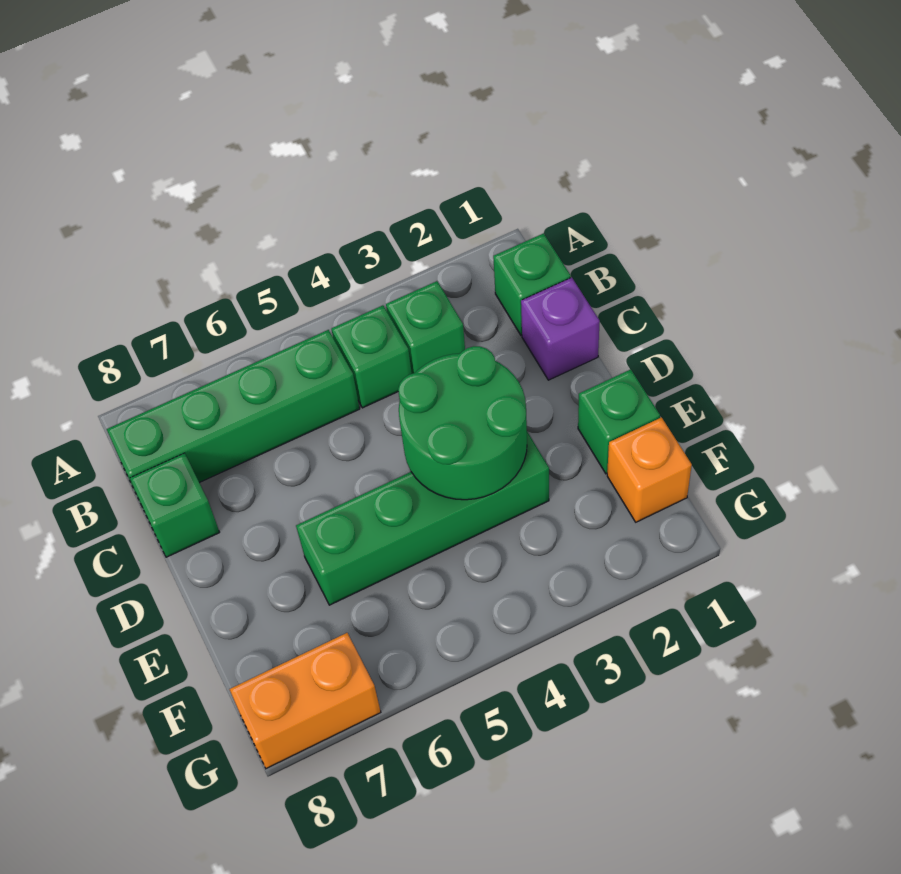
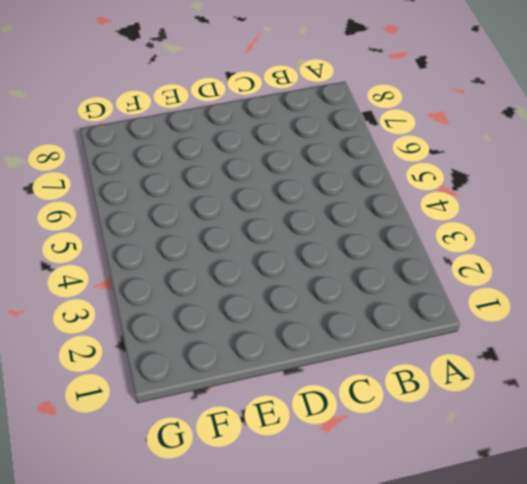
none -> green 1x1 brick [493,233,571,335]
none -> green 1x1 brick [386,281,465,374]

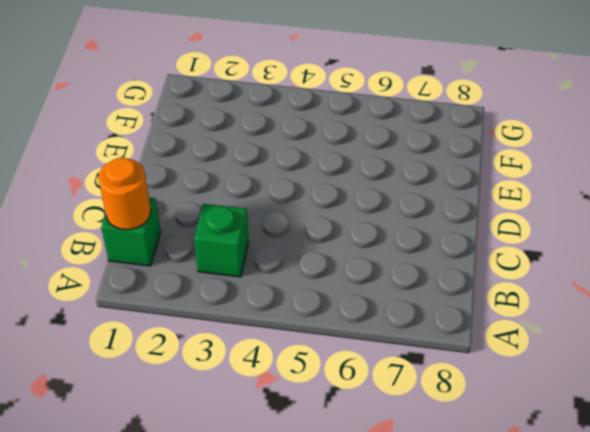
orange 1x1 round brick [98,158,151,230] -> none
none -> green 1x1 brick [332,305,412,408]
none -> green 1x4 brick [107,330,360,497]

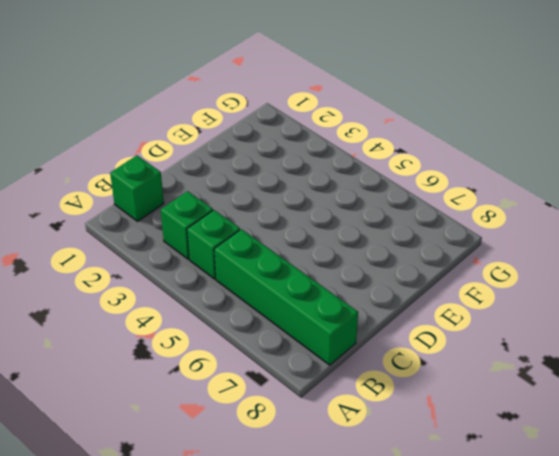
none -> purple 1x1 brick [521,278,600,380]
none -> green 1x1 brick [130,453,220,557]

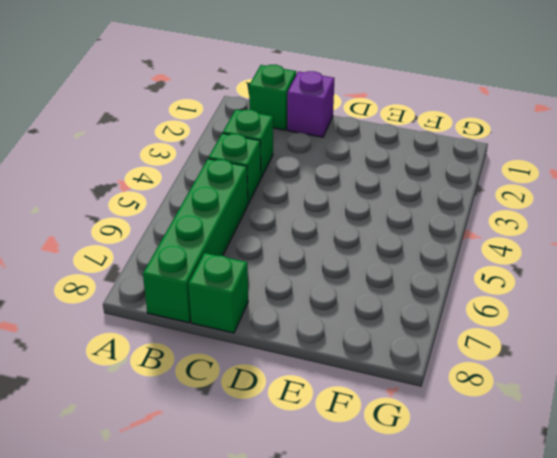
none -> green 1x1 brick [578,369,660,474]
none -> green 1x4 brick [296,431,549,605]

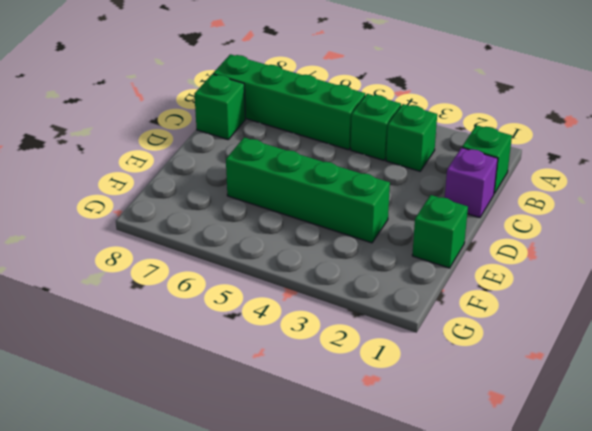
none -> orange 1x1 brick [607,417,692,522]
none -> orange 1x2 brick [230,633,381,769]

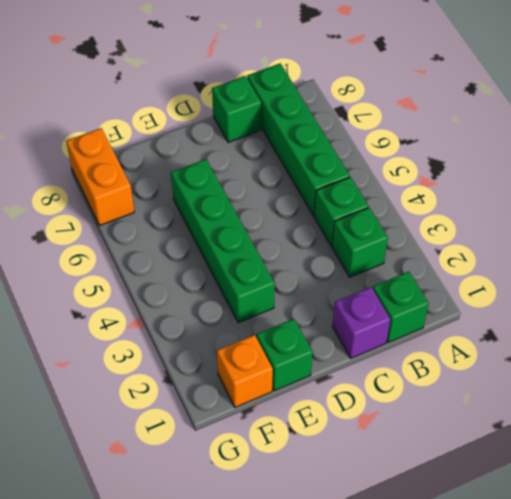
none -> green 2x2 round brick [398,346,527,500]

